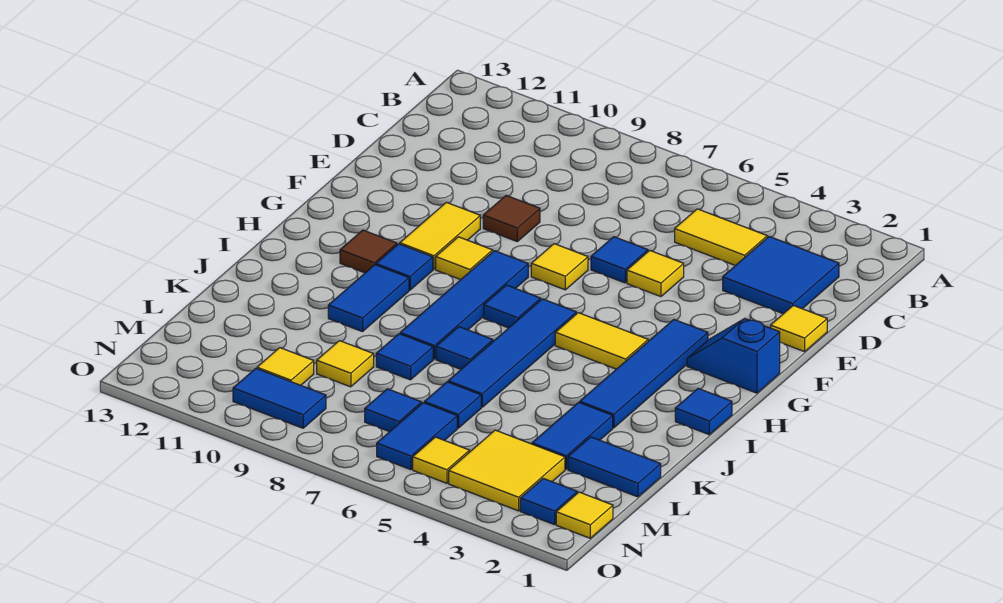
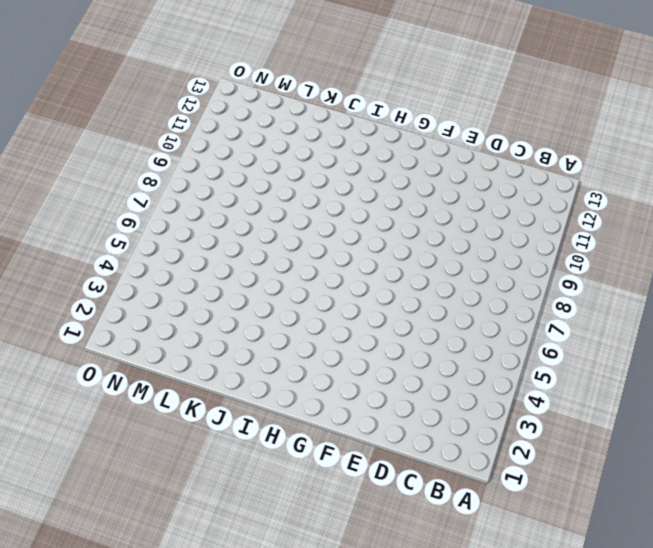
none -> blue 2x2 tile [723,237,839,314]
none -> yellow 1x2 tile [675,209,767,266]
none -> yellow 1x1 tile [771,305,827,352]
none -> yellow 1x1 tile [627,250,684,297]

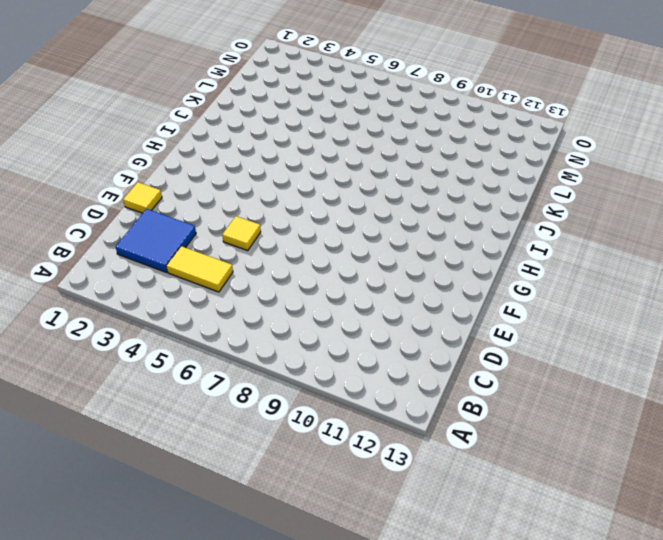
none -> blue 1x1 tile [591,237,648,283]
none -> brown 1x1 tile [483,195,540,241]
none -> yellow 1x1 tile [531,244,588,290]
none -> yellow 1x2 tile [400,202,480,269]

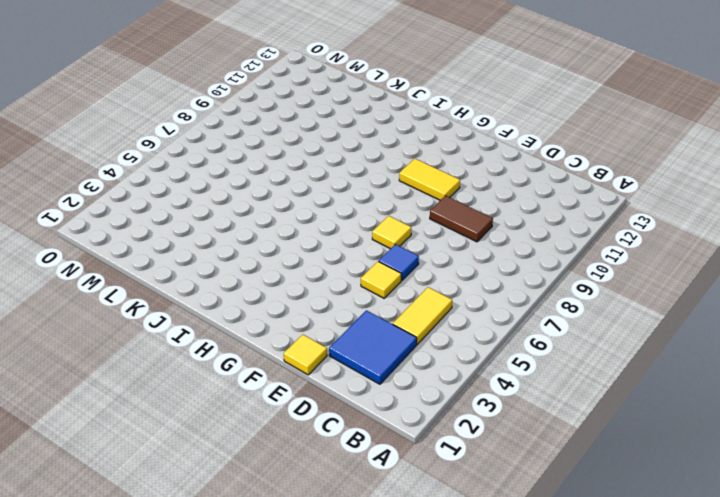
brown 1x2 tile [430,196,493,242] -> brown 1x1 tile [483,195,540,241]
none -> blue 1x2 slope [687,319,780,393]
none -> blue 1x4 tile [580,320,708,428]
none -> blue 1x4 tile [400,251,528,359]
none -> yellow 1x1 tile [436,237,493,280]

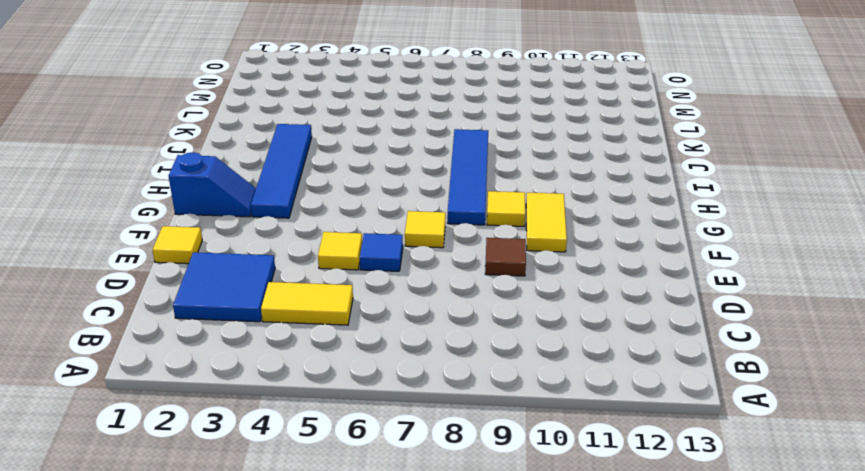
none -> yellow 1x2 tile [555,313,648,369]
none -> blue 1x4 tile [448,299,576,407]
none -> blue 1x1 tile [484,285,541,328]
none -> blue 1x1 tile [376,244,433,290]

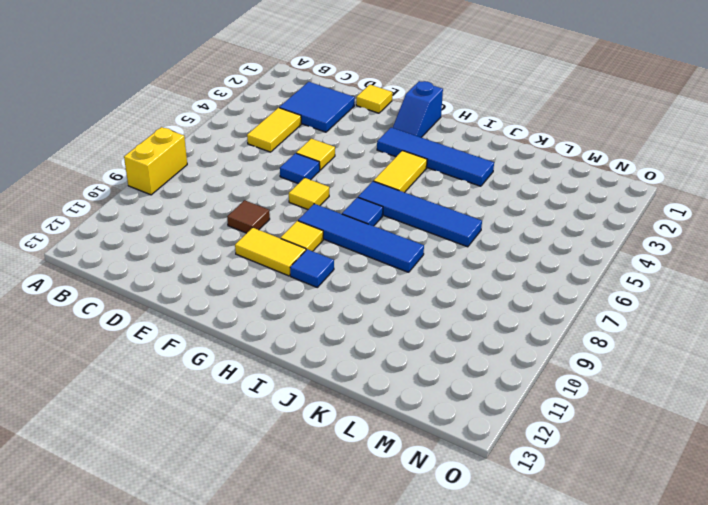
yellow 1x2 brick [124,127,187,195] -> none
none -> brown 1x1 tile [340,230,397,273]
none -> blue 1x1 tile [675,389,732,434]
none -> blue 1x2 tile [328,265,409,332]
none -> blue 1x1 tile [436,327,493,369]

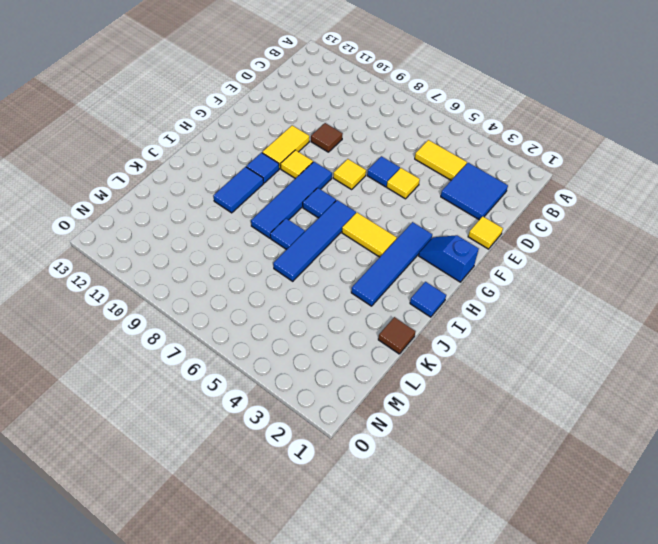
brown 1x1 tile [378,317,415,354] -> brown 1x1 tile moved to [340,230,397,273]
none -> blue 1x2 tile [532,402,613,469]
none -> blue 1x1 tile [376,334,433,380]
none -> blue 1x2 tile [568,437,661,497]
none -> blue 1x1 tile [424,382,481,428]

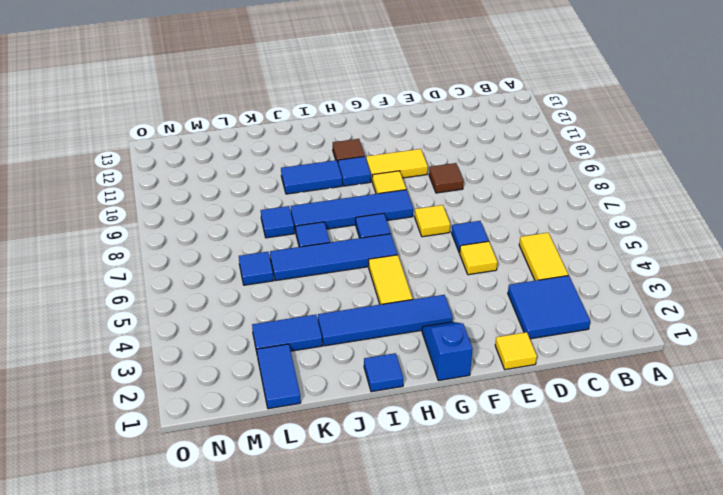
none -> yellow 1x1 tile [317,341,374,387]
none -> yellow 2x2 tile [449,430,565,511]
none -> blue 1x2 tile [377,403,457,470]
none -> blue 1x1 tile [365,389,422,432]

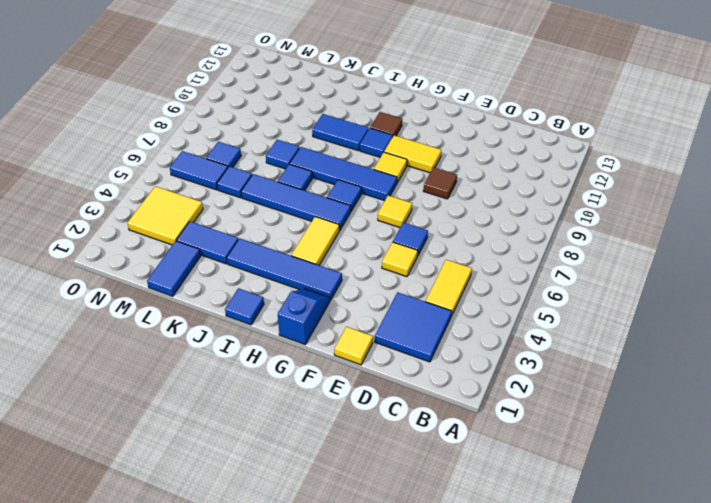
none -> yellow 1x1 tile [317,341,374,387]
none -> yellow 1x1 tile [257,348,314,385]
none -> yellow 1x1 tile [556,492,613,538]
none -> blue 1x1 tile [520,478,577,525]

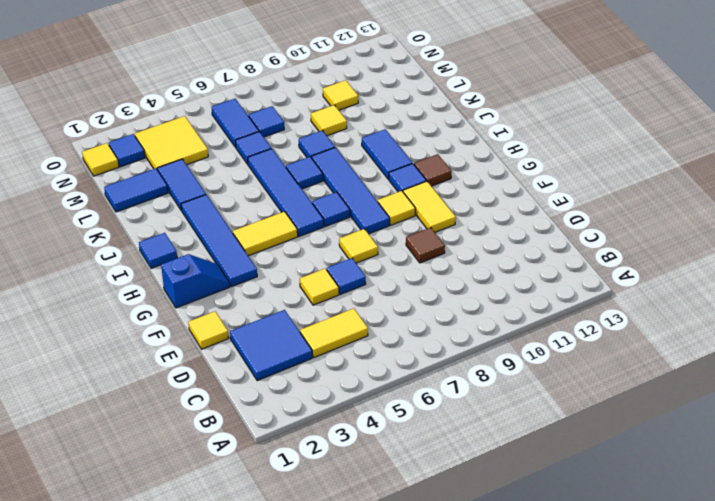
none -> yellow 1x1 tile [413,437,469,483]
none -> blue 1x2 tile [233,368,326,428]

